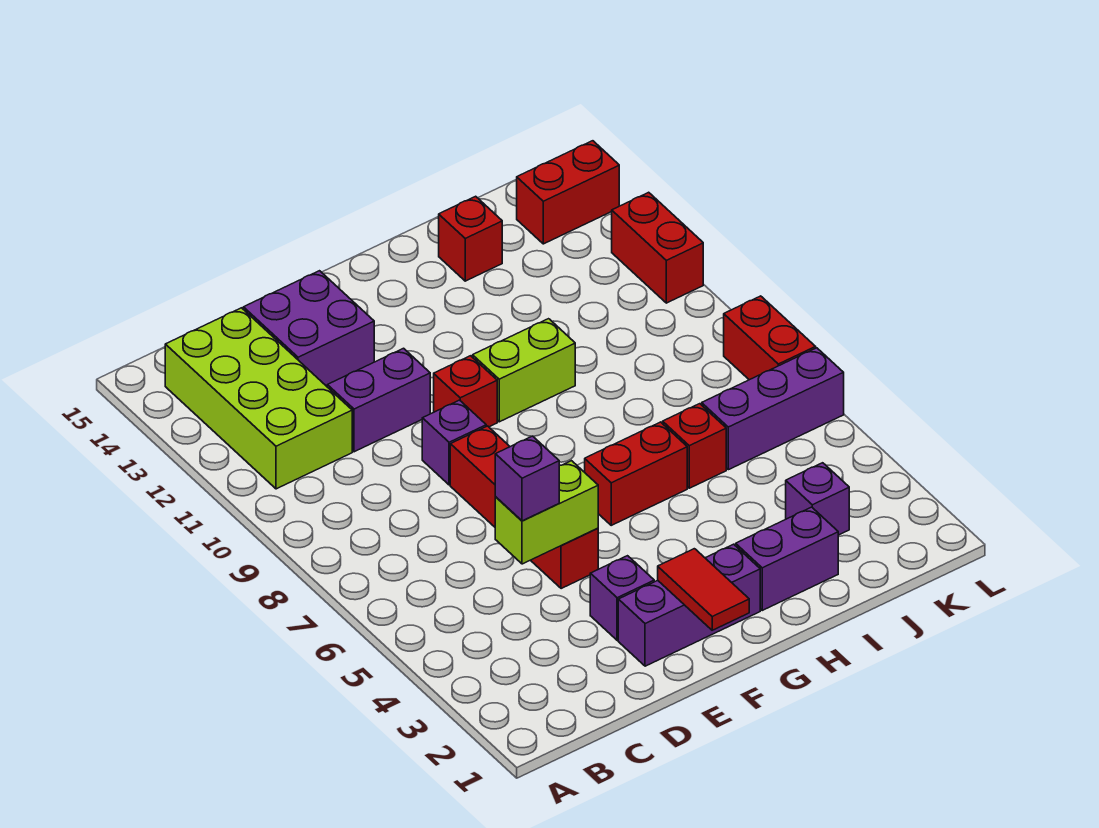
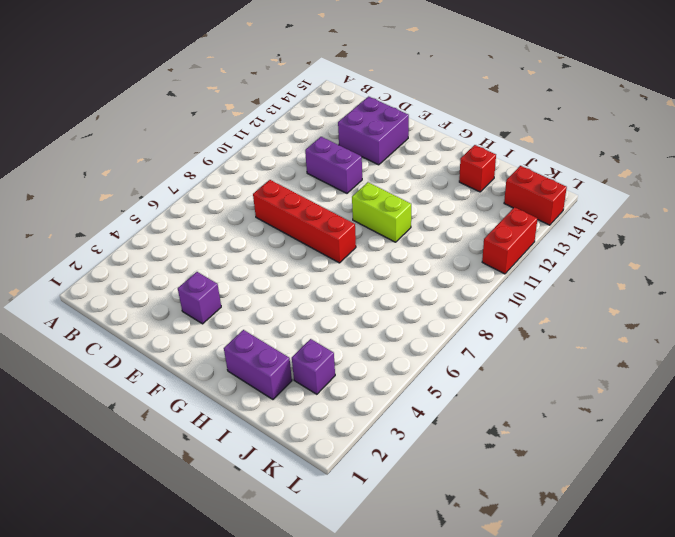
red 1x4 brick [253,180,356,263] -> red 1x4 brick turned to [450,426,598,589]
none -> lime 2x4 brick [165,308,352,489]
none -> purple 1x3 brick [618,544,760,666]
none -> purple 1x1 brick [422,400,486,485]

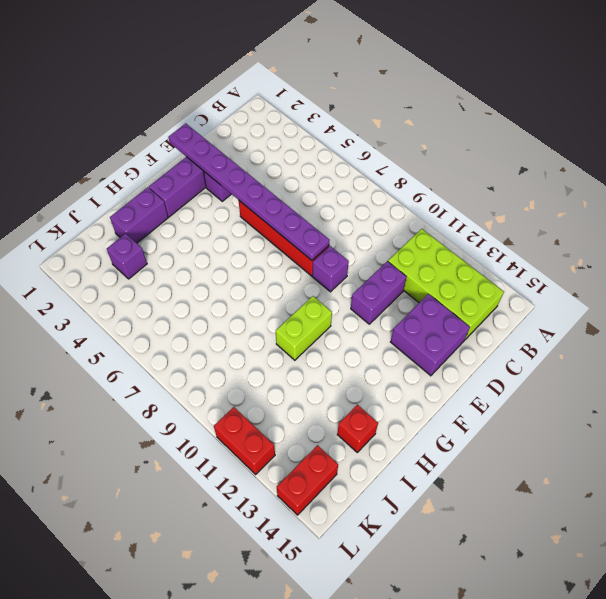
purple 1x8 plate [168,123,330,260] -> lime 1x2 brick [495,461,598,564]
none -> red 1x1 brick [434,356,497,427]
none -> red 1x2 brick [585,422,687,525]
none -> red 1x1 brick [663,404,726,488]

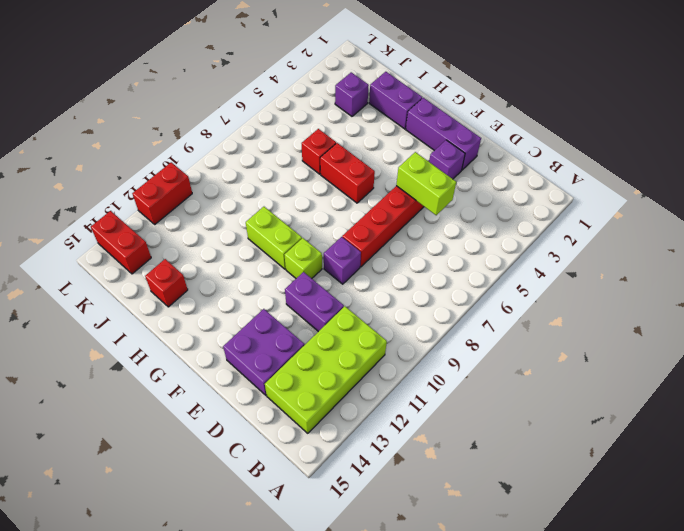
lime 1x1 brick [285,238,322,278] -> red 1x1 brick [434,356,497,427]
none -> purple 1x3 brick [702,348,844,470]
none -> red 1x2 brick [724,296,816,380]
none -> red 1x2 tile [658,549,749,630]

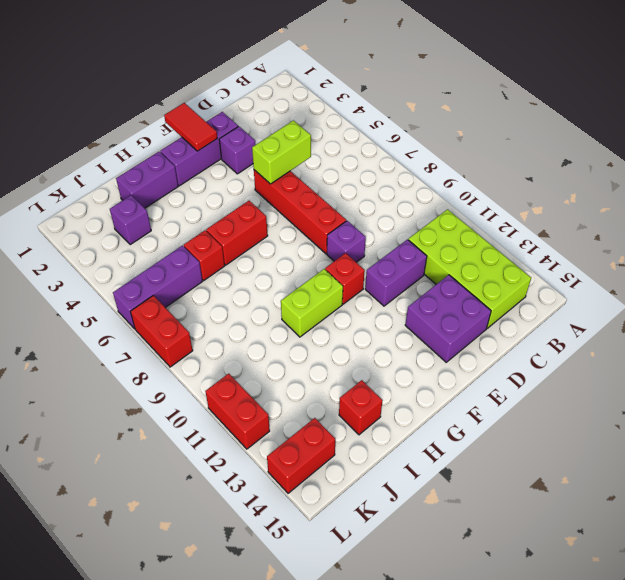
none -> purple 1x1 brick [495,436,559,521]

